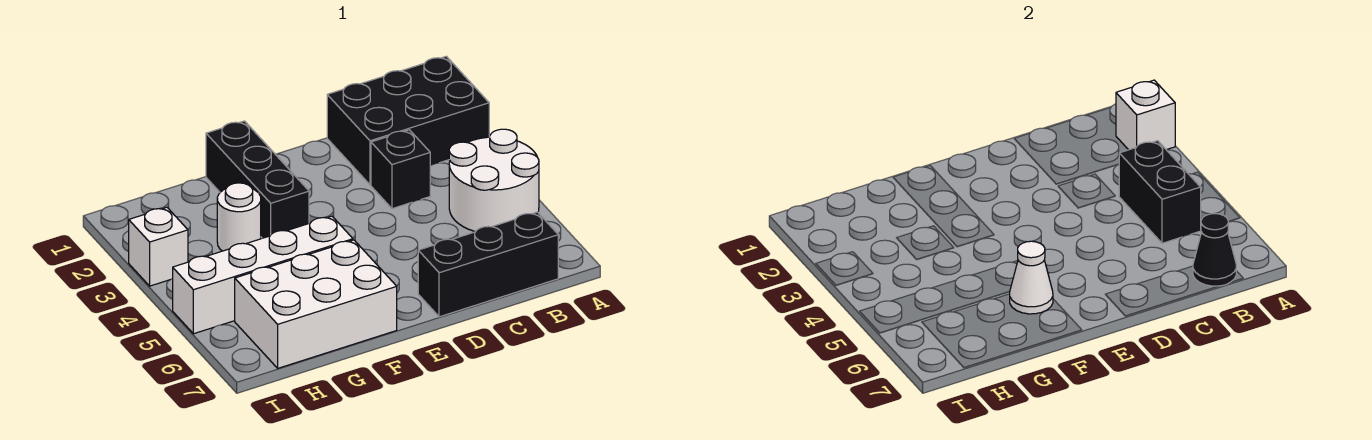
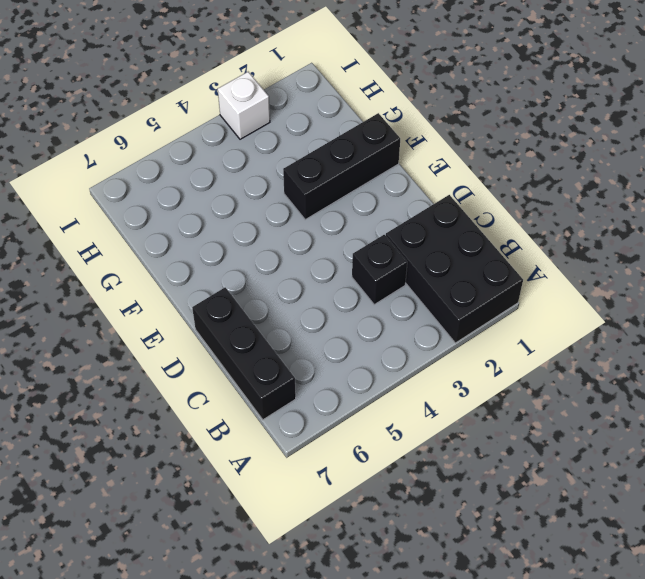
none -> white 2x2 round brick [449,129,539,232]
none -> white 1x4 brick [173,216,353,334]
none -> white 2x3 brick [235,240,397,368]

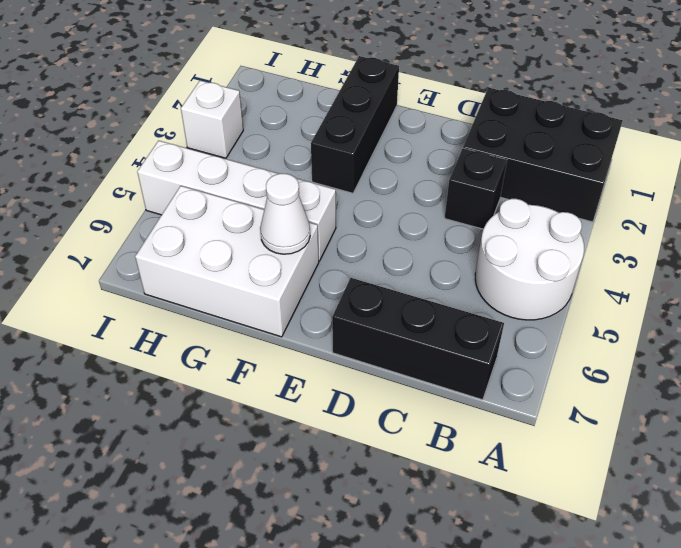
none -> white 1x1 round brick [217,183,261,251]
none -> white 1x1 brick [1116,80,1175,150]
none -> black 1x2 brick [1119,141,1201,243]

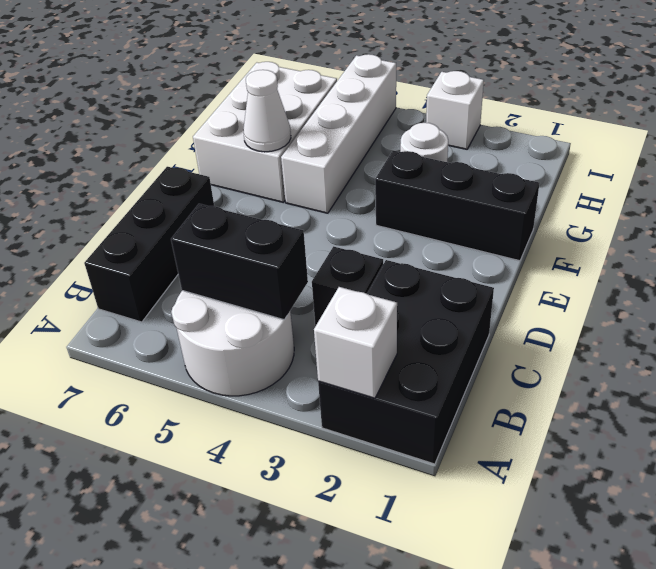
none -> black 1x1 cone [1193,214,1236,286]

